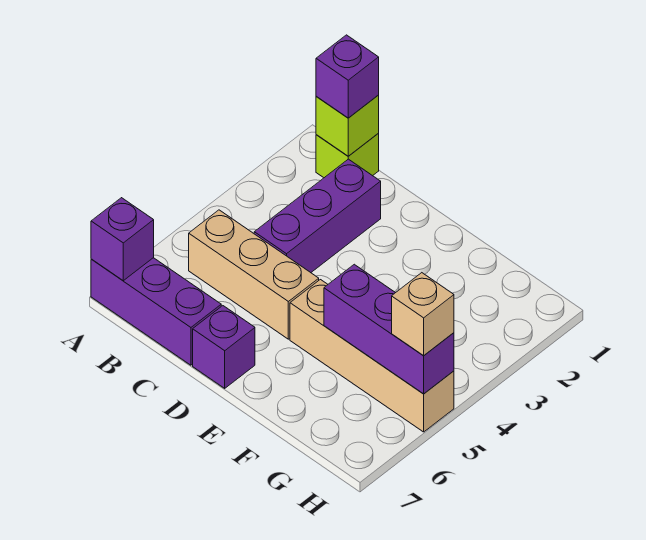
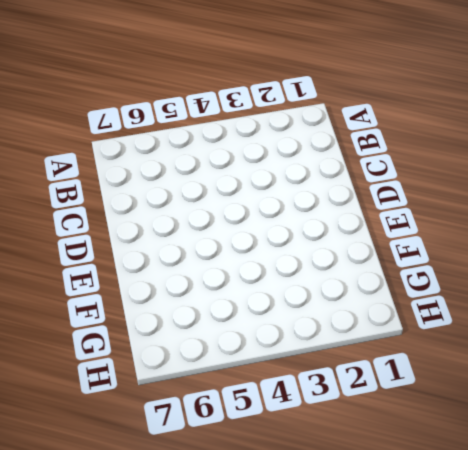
none -> purple 1x3 brick [91,258,221,365]
none -> lime 1x1 brick [316,134,379,178]

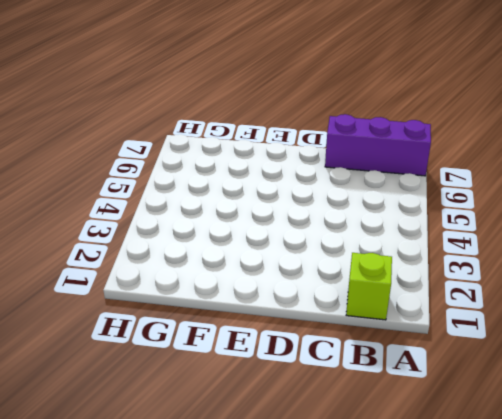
none -> tan 1x3 brick [189,210,319,339]
none -> purple 1x3 brick [254,159,381,273]

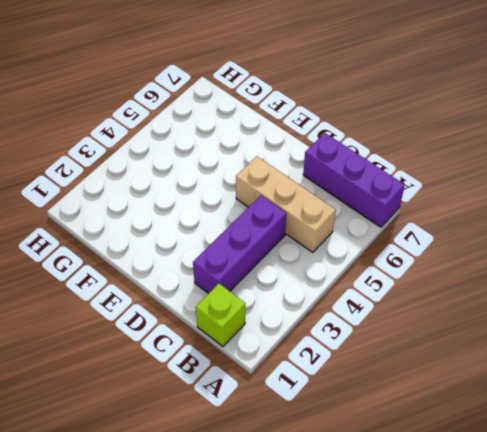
none -> purple 1x1 brick [193,306,255,388]
none -> tan 1x4 brick [290,280,454,432]

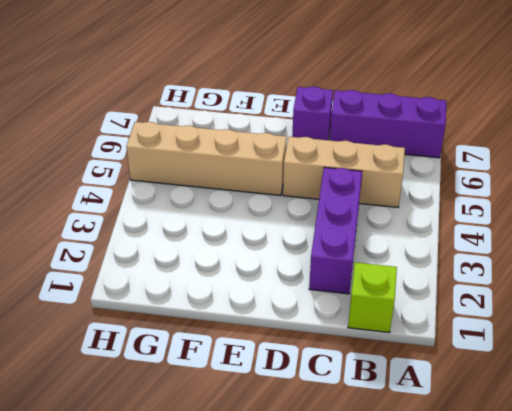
none -> purple 1x1 brick [91,198,154,281]
none -> lime 1x1 brick [316,95,379,156]

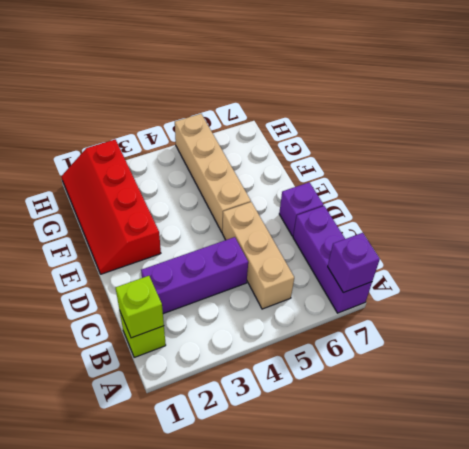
red 2x4 slope [61,140,161,274] -> none
none -> purple 1x3 brick [324,264,454,394]
none -> purple 1x1 brick [316,35,379,118]

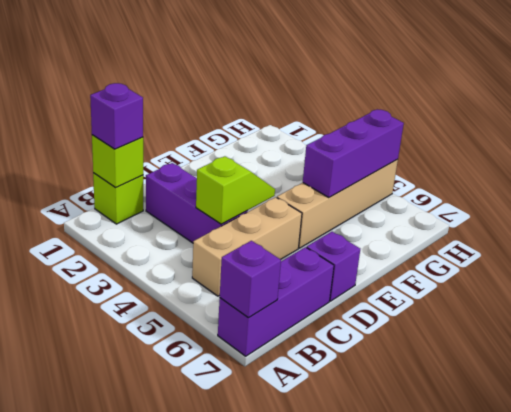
lime 1x2 slope [196,156,275,224] -> none
none -> tan 1x1 brick [392,273,454,355]

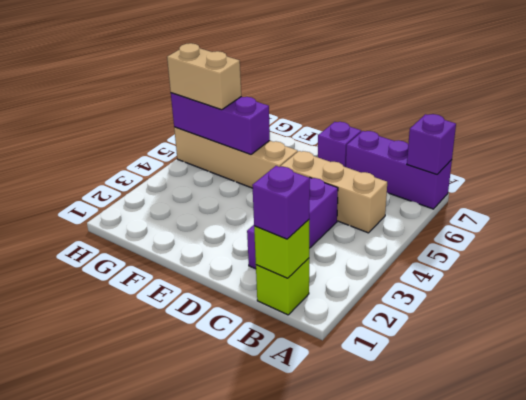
tan 1x2 brick [167,43,241,110] -> tan 1x1 brick [392,273,454,355]

